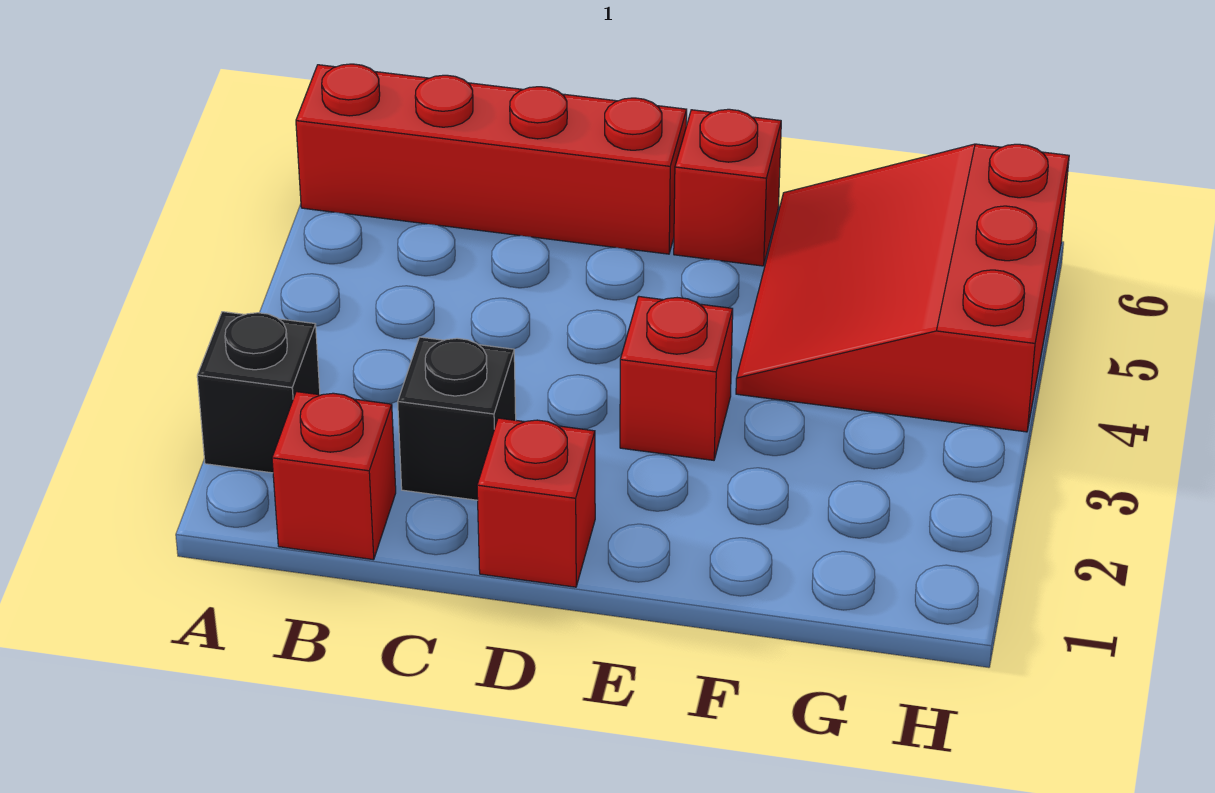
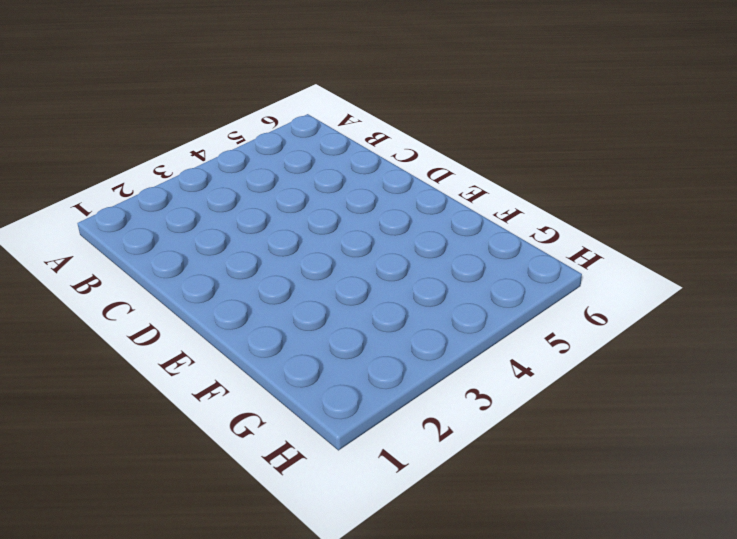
none -> black 1x1 brick [197,312,320,473]
none -> red 1x4 brick [296,64,687,254]

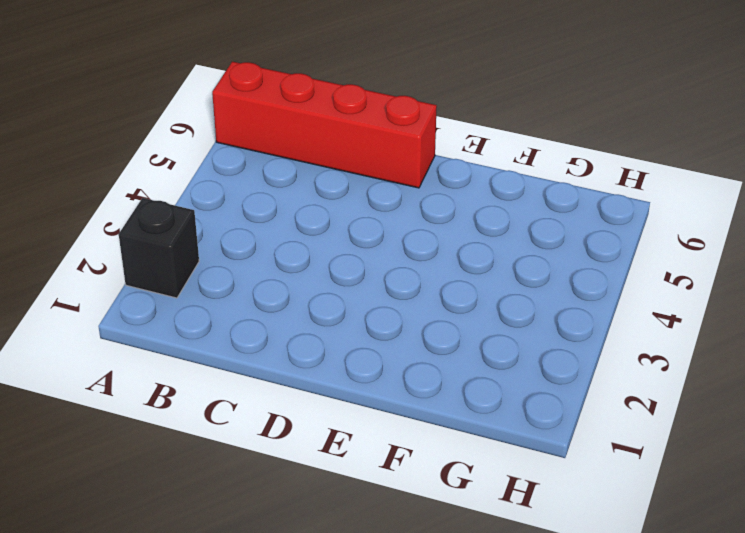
none -> red 1x1 brick [272,392,396,560]
none -> black 1x1 brick [398,337,516,500]

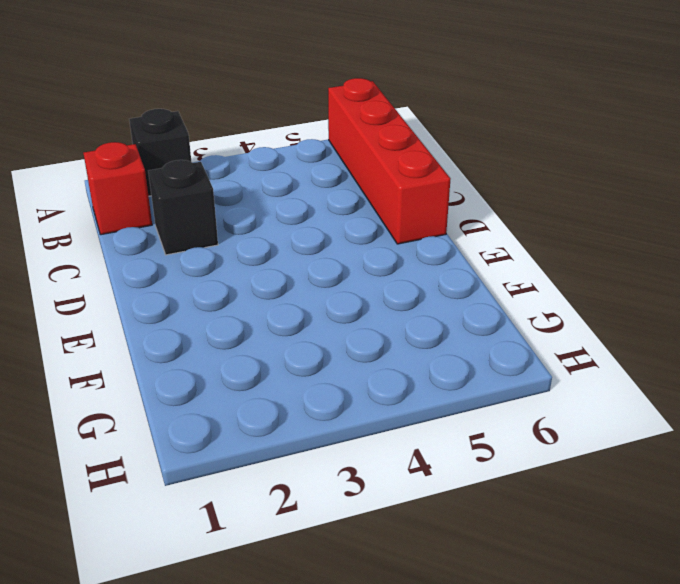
none -> red 1x1 brick [477,418,595,587]
none -> red 1x1 brick [620,296,733,460]

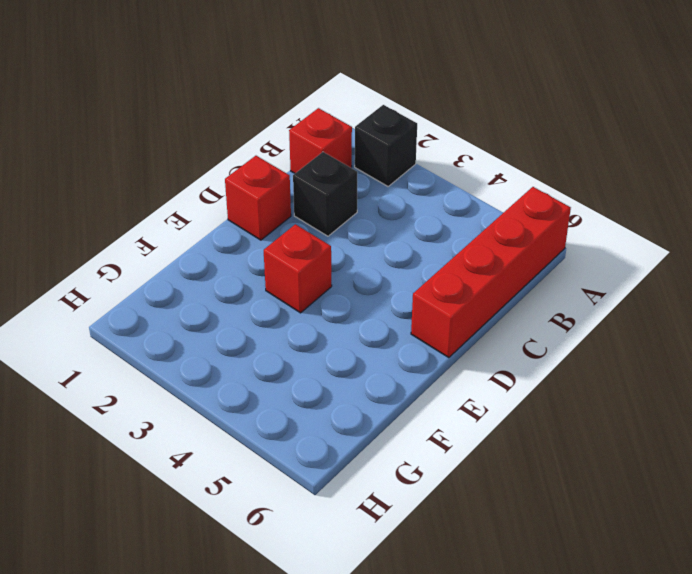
none -> red 1x1 brick [674,109,781,266]
none -> red 3x3 slope [736,144,1069,432]

